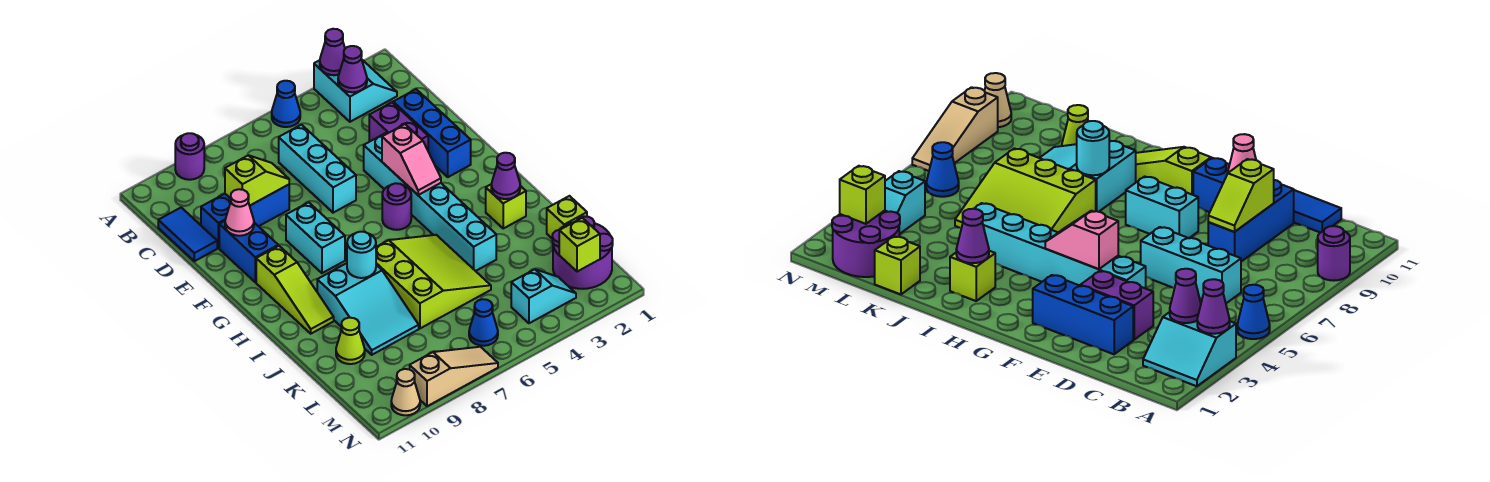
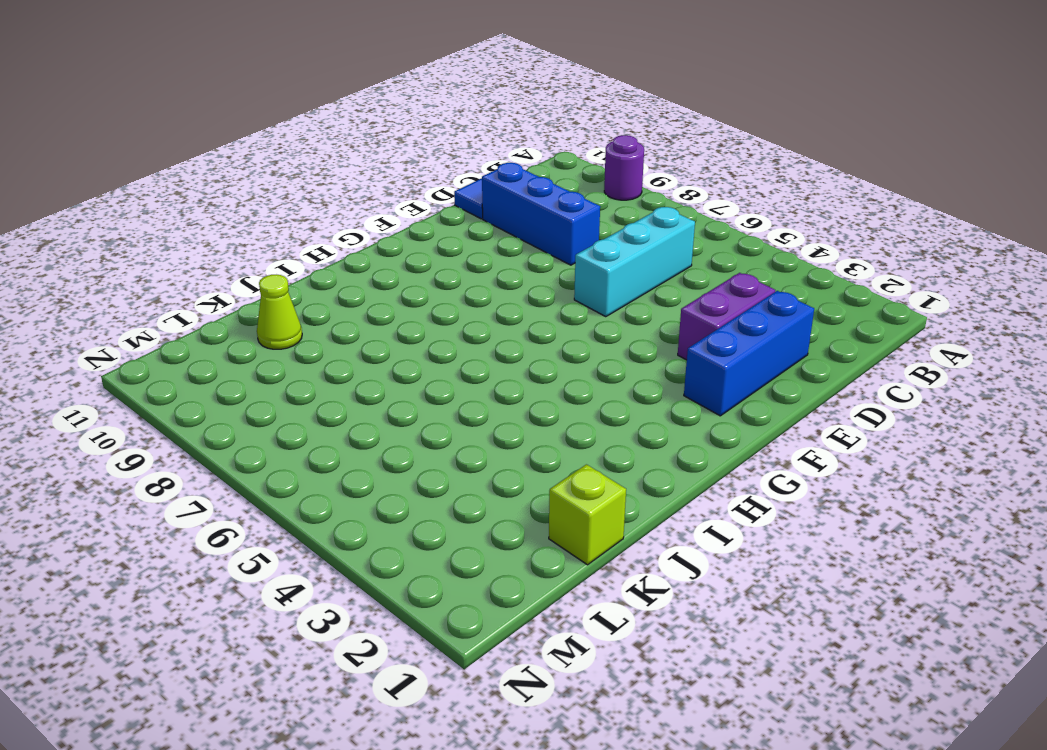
none -> cyan 2x2 slope [314,60,397,122]
none -> blue 1x1 cone [272,81,300,127]
none -> cyan 1x6 brick [364,133,496,271]
none -> blue 1x2 brick [219,221,278,282]

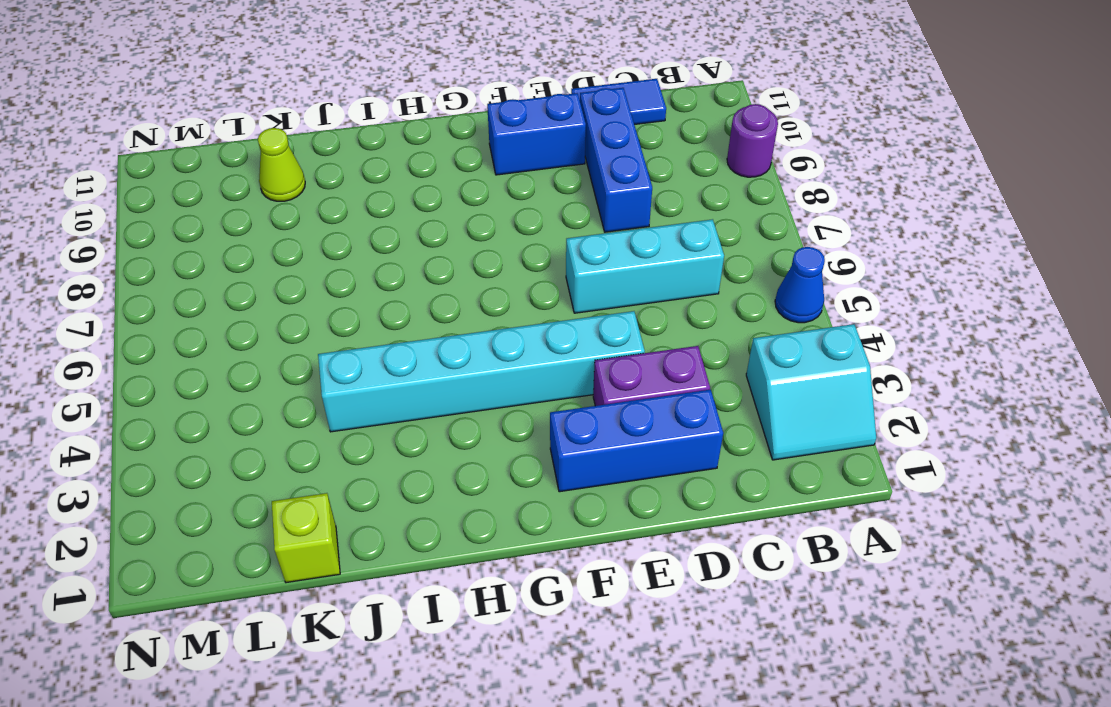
none -> cyan 1x2 brick [286,202,345,273]
none -> purple 1x1 round brick [382,183,411,230]
none -> lime 1x3 slope [256,246,334,334]
none -> lime 1x1 brick [486,184,526,228]

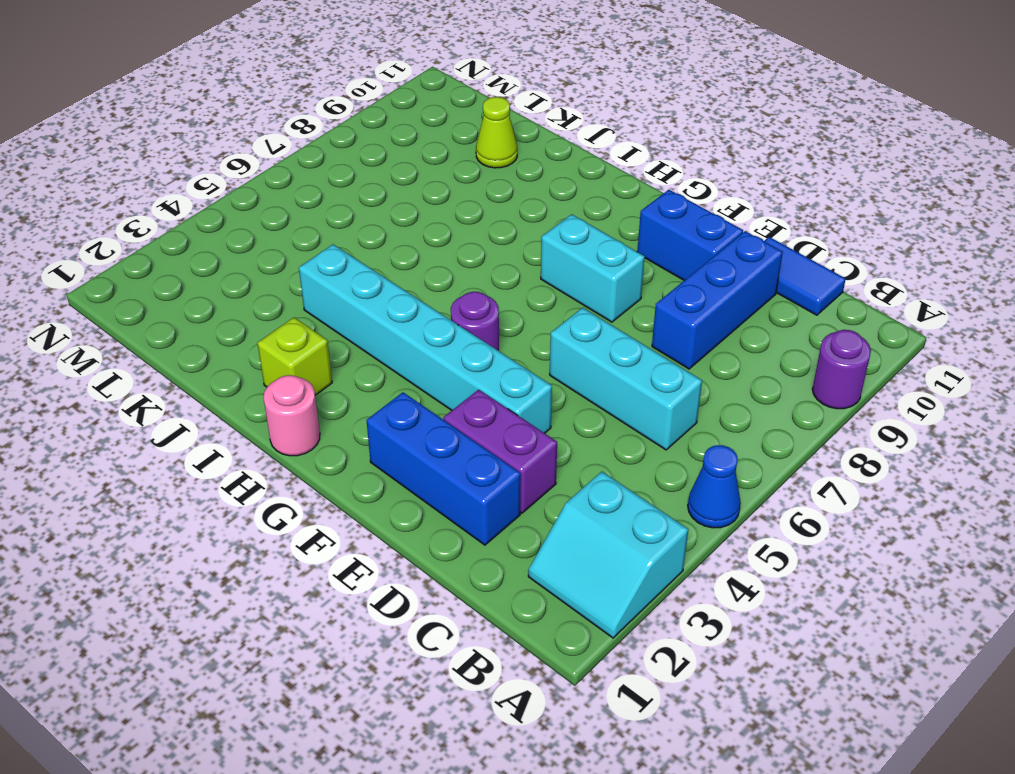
pink 1x1 round brick [264,375,320,456] -> none
none -> lime 1x3 slope [256,246,334,334]
none -> lime 3x3 slope [376,235,491,328]
none -> cyan 2x3 slope [317,263,419,355]
none -> lime 1x1 brick [547,196,587,238]

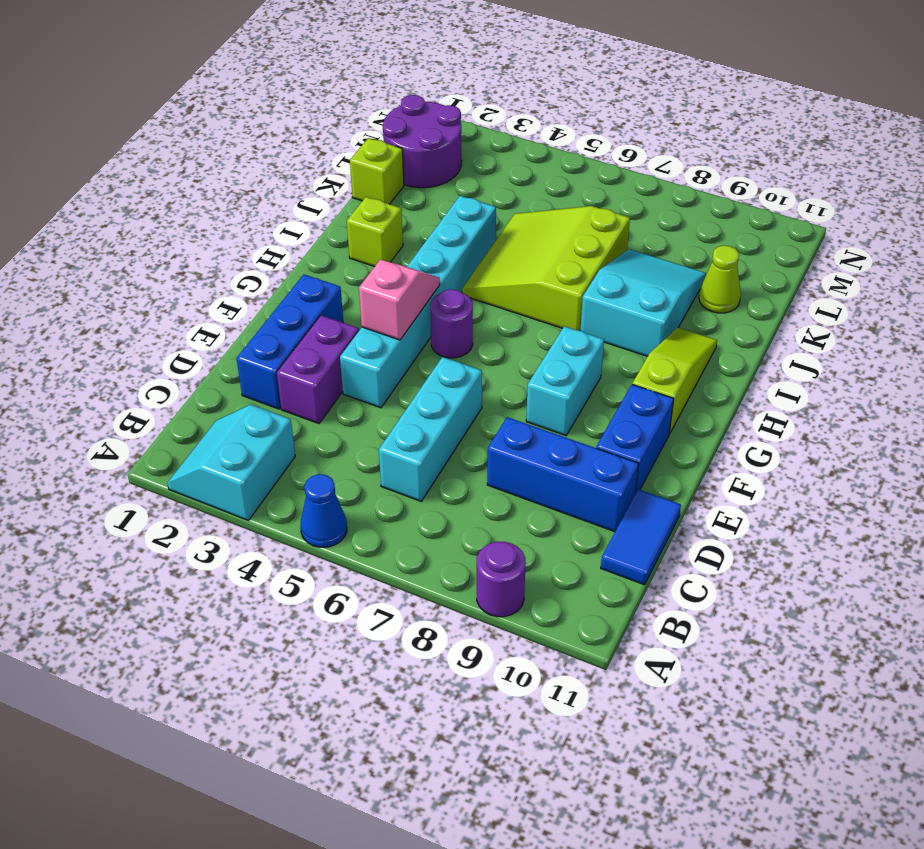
none -> cyan 1x2 slope [511,269,576,323]
none -> blue 1x1 cone [469,299,498,346]
none -> tan 1x3 slope [410,347,498,406]
none -> tan 1x1 cone [391,369,420,415]

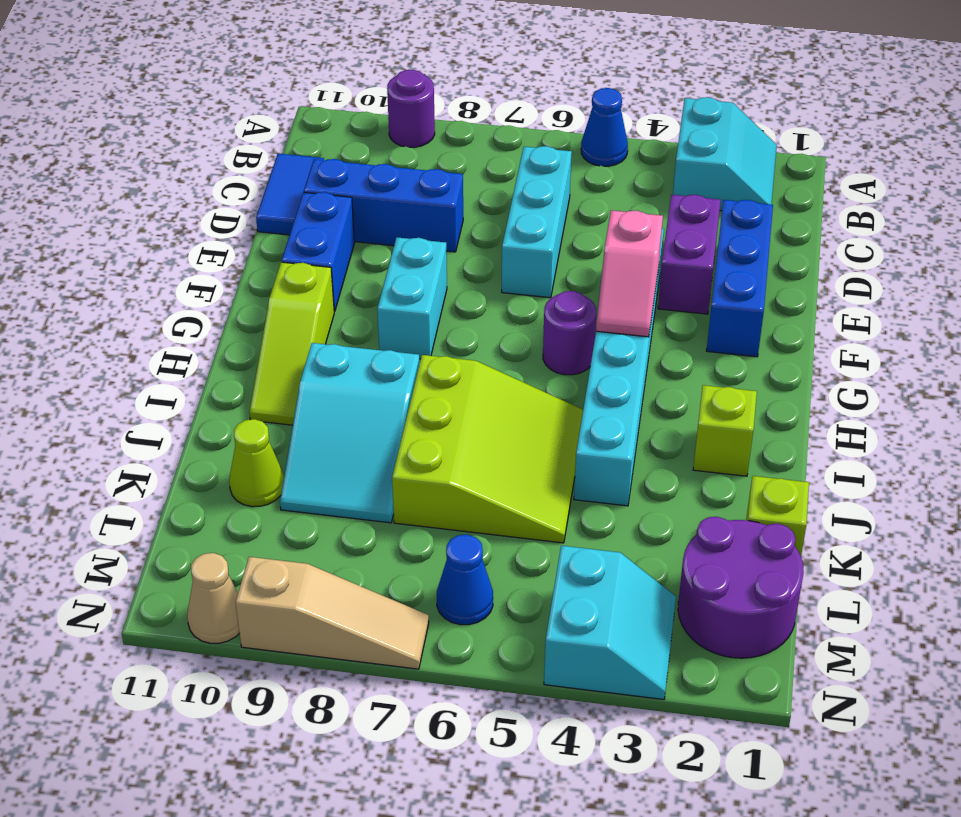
cyan 2x2 slope [544,546,676,700] -> cyan 1x2 slope [511,269,576,323]
none -> purple 1x1 cone [320,29,345,75]
none -> purple 1x1 cone [338,46,367,92]
none -> lime 1x2 slope [225,155,289,206]
none -> pink 1x1 cone [225,189,254,236]

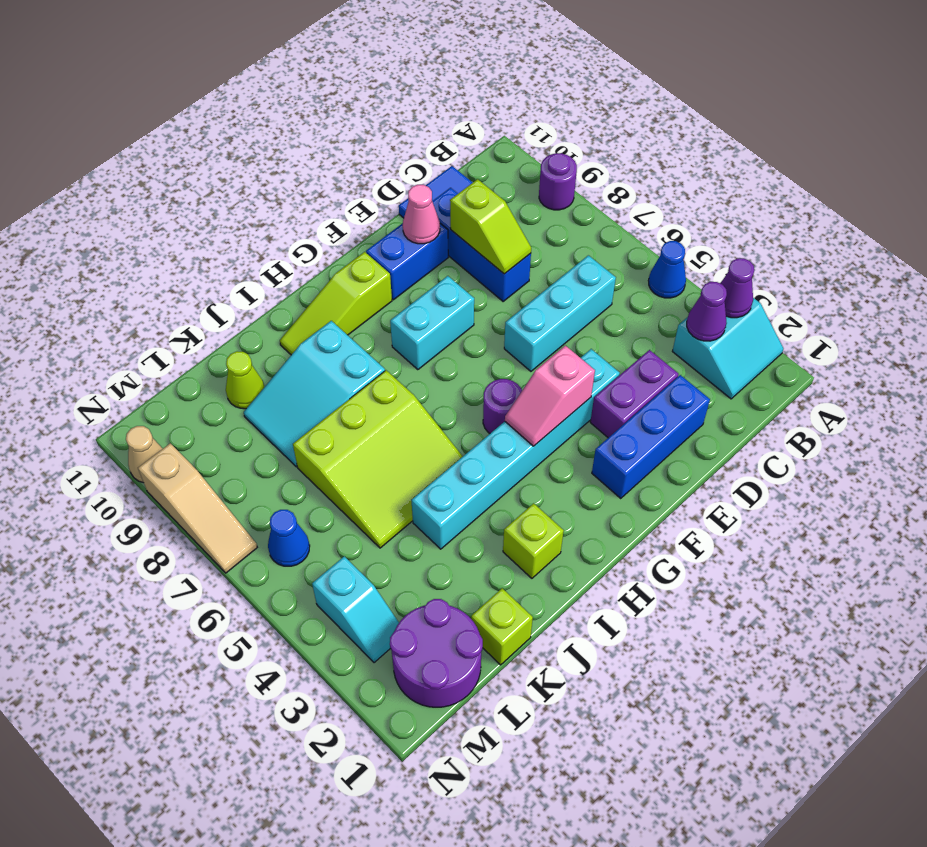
none -> purple 1x1 cone [491,153,520,199]
none -> cyan 1x1 round brick [347,232,376,278]
none -> lime 1x1 brick [559,218,600,272]

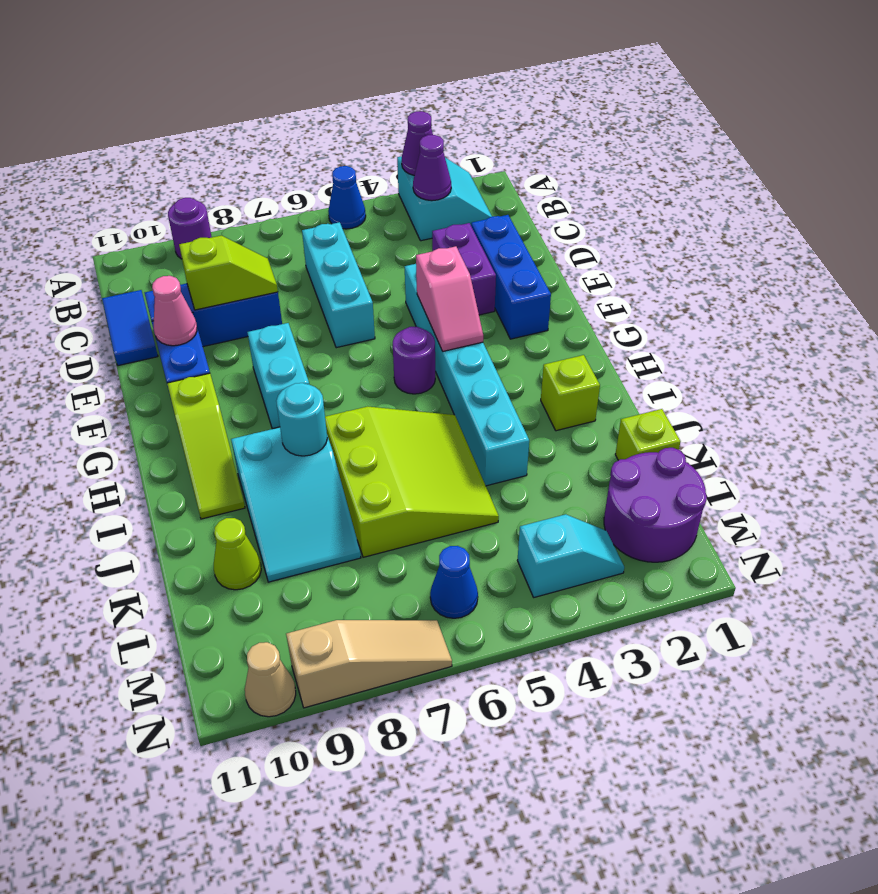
none -> purple 1x1 cone [491,153,520,199]
none -> lime 1x1 brick [559,218,600,272]

